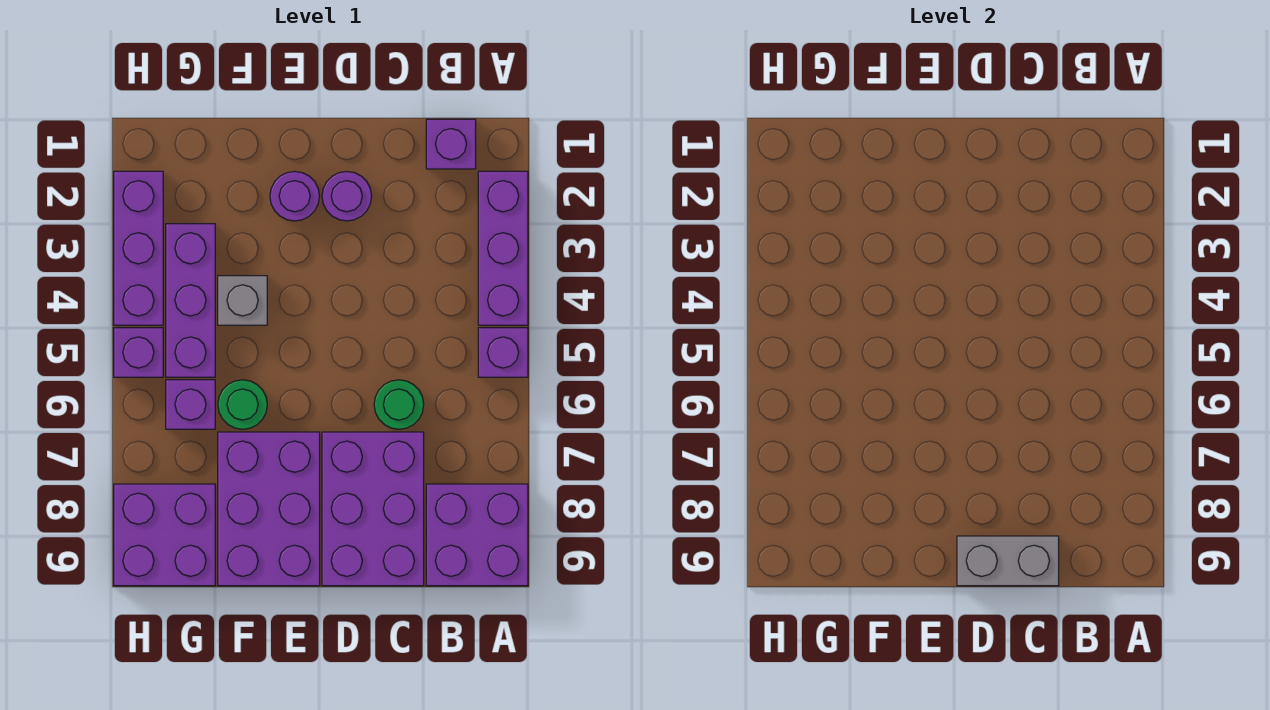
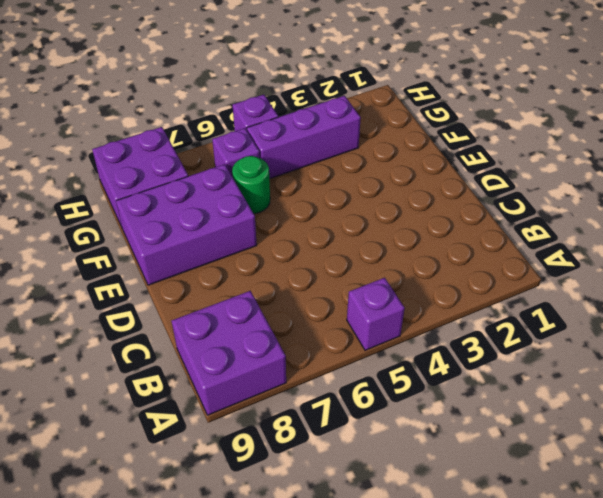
none -> purple 1x3 brick [478,171,528,325]
none -> purple 1x1 brick [426,119,476,169]
none -> green 1x1 round brick [374,380,424,429]

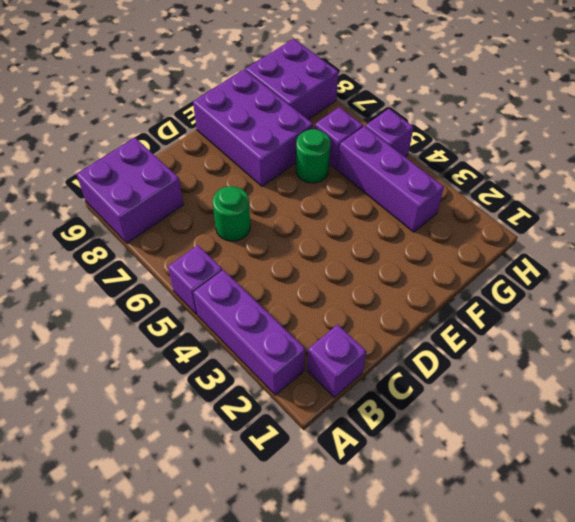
none -> purple 2x3 brick [322,432,424,586]
none -> purple 1x1 round brick [322,171,372,221]
none -> purple 1x1 round brick [270,171,319,221]

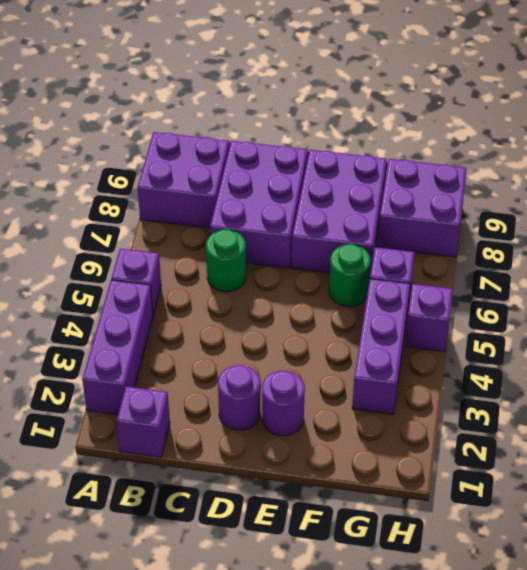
none -> grey 1x1 brick [218,276,267,325]
none -> purple 1x3 brick [114,171,163,325]
none -> grey 1x2 brick [957,536,1059,586]

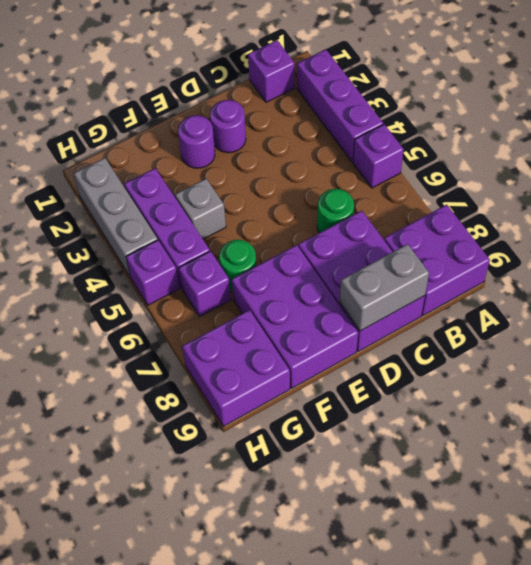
grey 1x3 brick [74,158,158,276] -> purple 1x3 brick [114,171,163,325]

